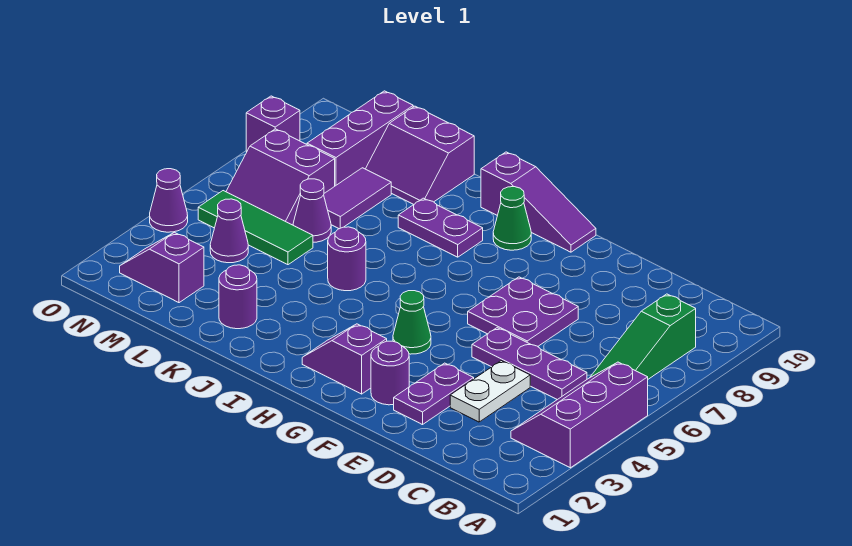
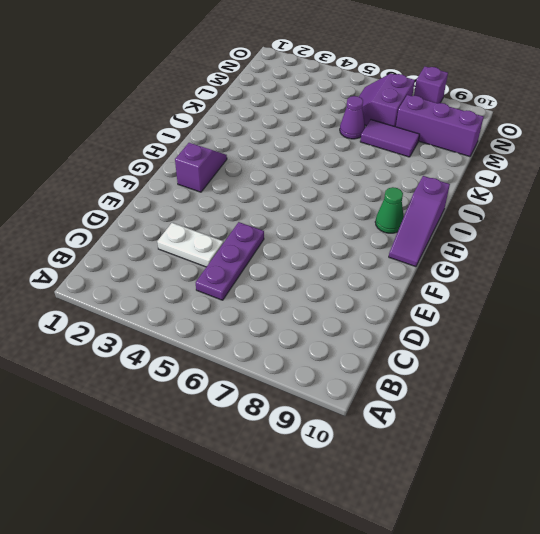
none -> purple 2x3 slope [511,362,648,468]
none -> green 1x3 slope [591,294,696,379]
none -> purple 1x2 plate [394,363,474,425]

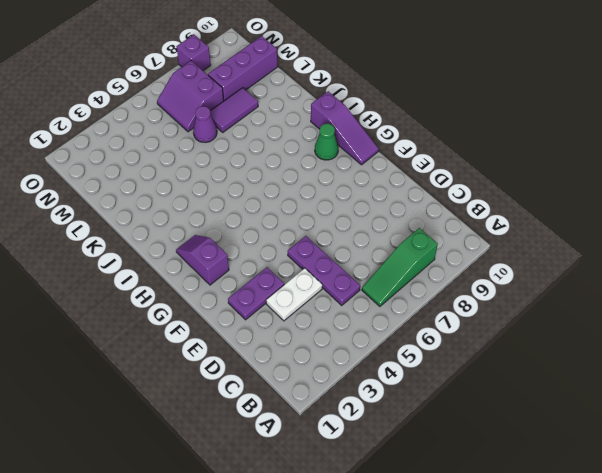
none -> purple 2x3 slope [511,362,648,468]
none -> purple 2x2 plate [468,277,578,346]
none -> purple 1x1 round brick [371,341,409,405]

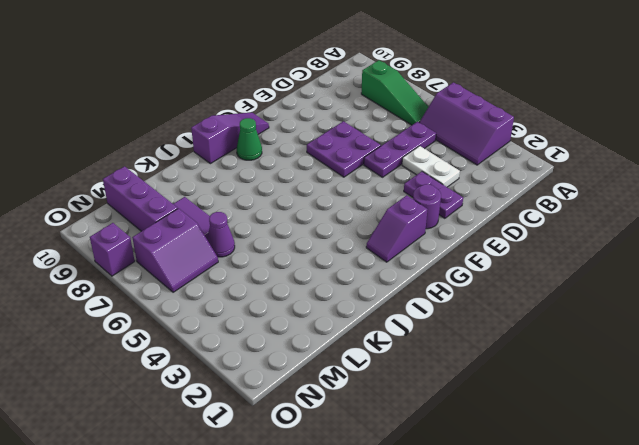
none -> green 1x1 cone [393,291,431,354]
none -> purple 1x2 plate [398,198,483,257]
none -> purple 1x1 round brick [328,227,366,291]

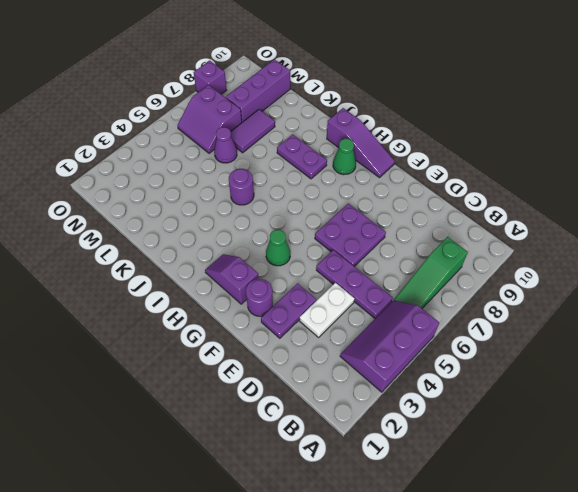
none -> purple 1x1 round brick [219,265,257,329]
none -> purple 2x2 slope [366,106,474,205]
none -> green 1x3 tile [198,191,313,265]

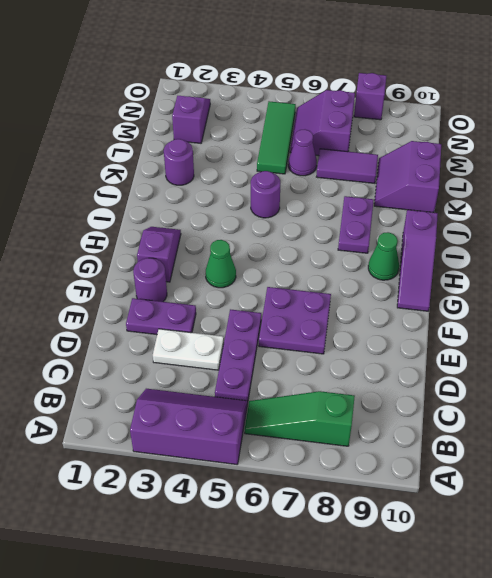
none -> purple 1x1 cone [210,199,248,263]
none -> purple 1x3 brick [307,91,413,186]
none -> purple 1x1 cone [150,169,188,232]

